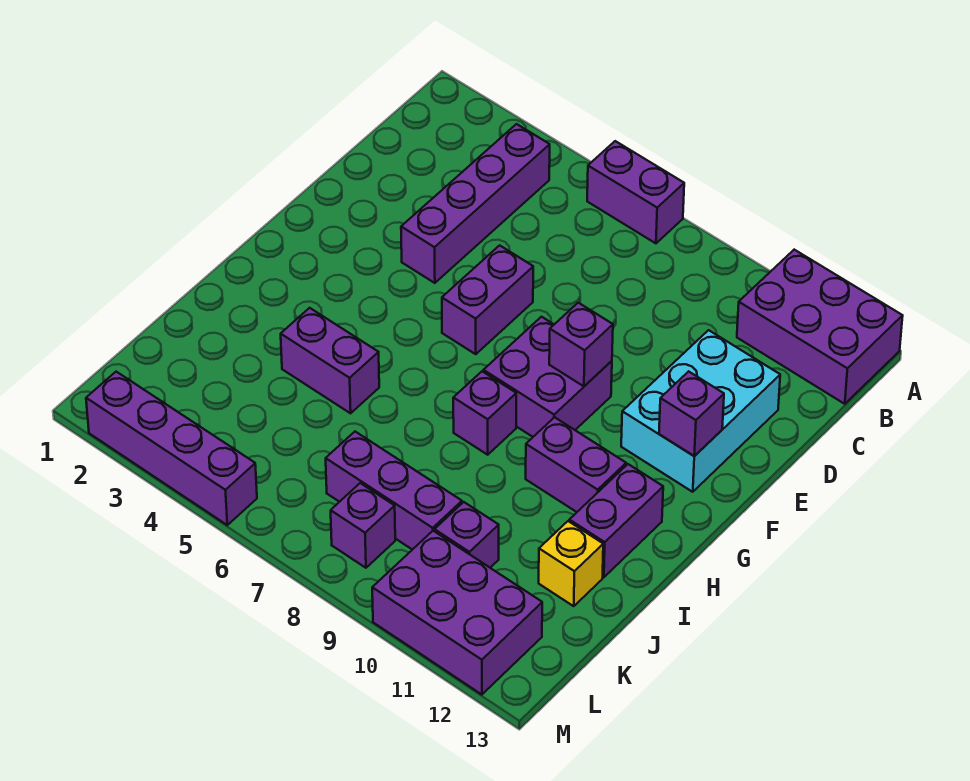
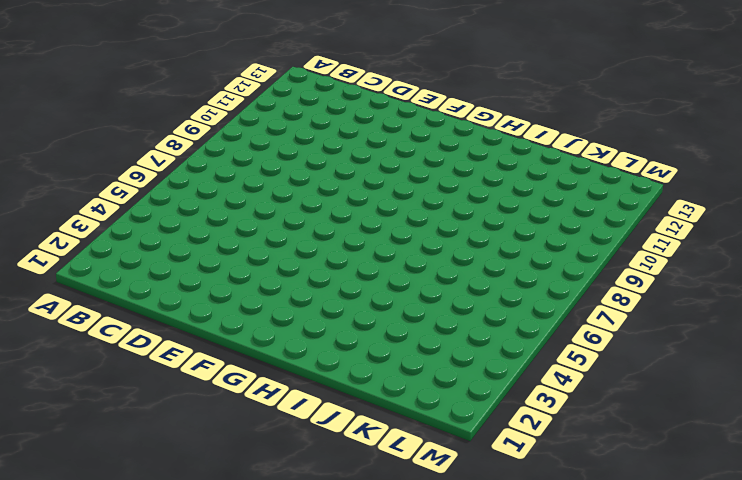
none -> purple 1x2 brick [587,141,684,243]
none -> purple 2x3 brick [737,250,903,404]
none -> purple 1x4 brick [401,124,550,283]

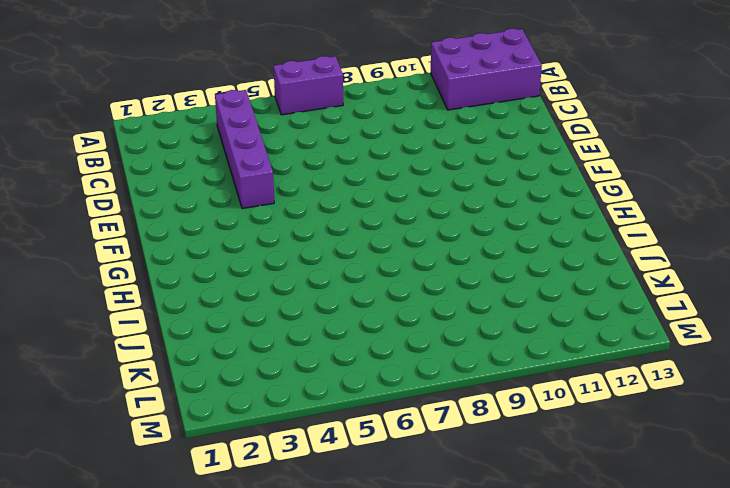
none -> cyan 2x3 brick [621,330,780,492]
none -> purple 1x2 brick [442,245,533,354]
none -> purple 2x2 brick [483,317,612,437]

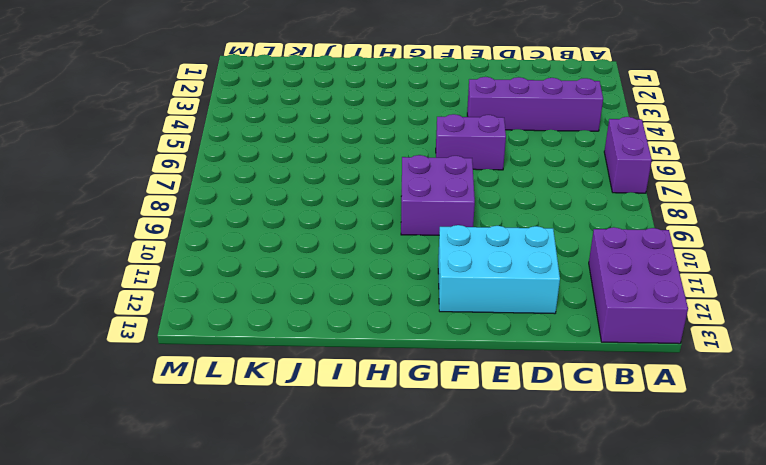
none -> purple 1x1 brick [453,371,516,455]
none -> purple 1x2 brick [526,417,626,512]
none -> purple 1x2 brick [569,464,663,577]

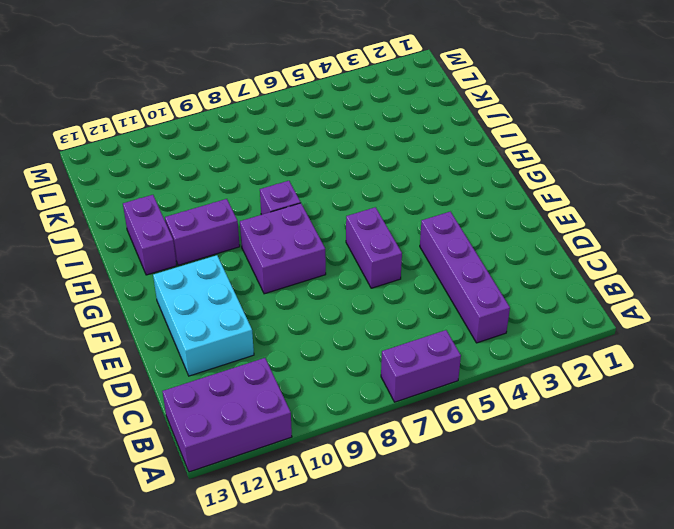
none -> purple 1x2 brick [281,308,379,413]
none -> yellow 1x1 brick [539,521,603,606]
none -> purple 1x3 brick [326,432,462,550]

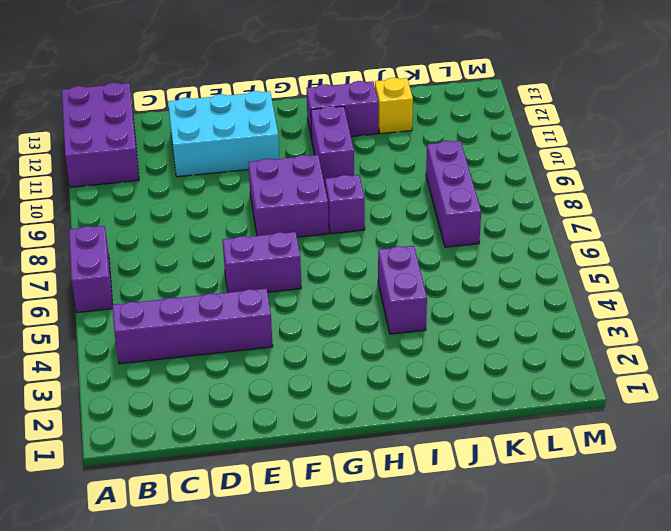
none -> purple 1x1 brick [434,502,499,568]
none -> purple 1x1 brick [331,483,395,568]
none -> purple 2x3 brick [372,531,542,695]

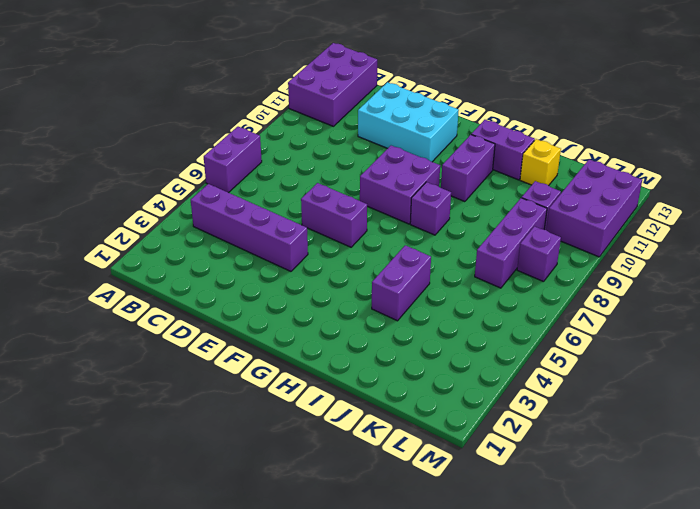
none -> purple 1x4 brick [86,372,257,525]
none -> purple 1x1 brick [549,303,613,386]
none -> purple 1x1 brick [659,371,724,456]

